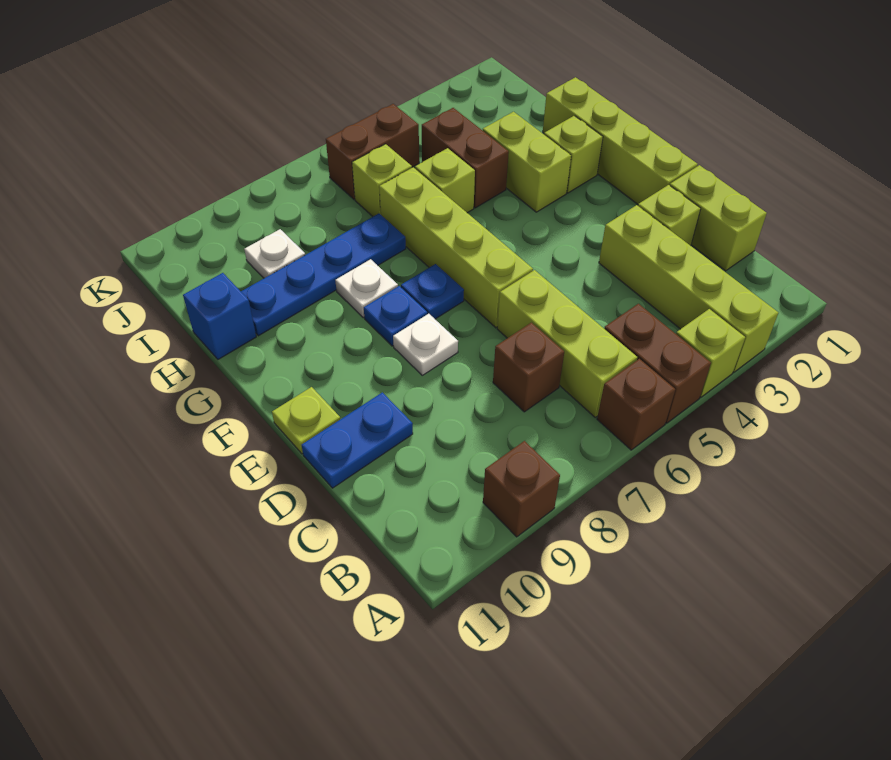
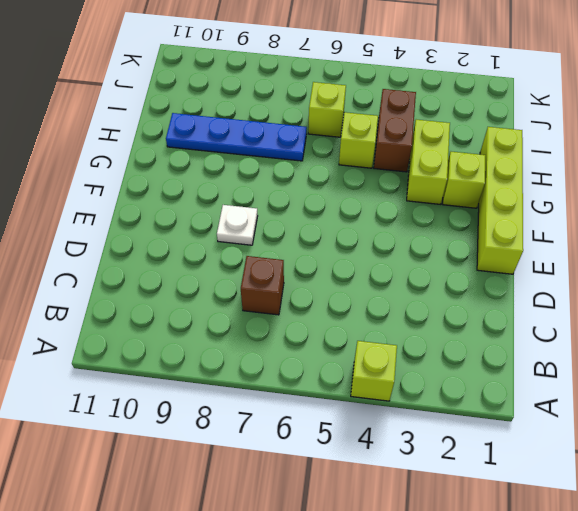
none -> lime 1x4 brick [599,205,778,372]
none -> brown 1x2 brick [604,304,711,423]
none -> brown 1x1 brick [597,359,675,450]

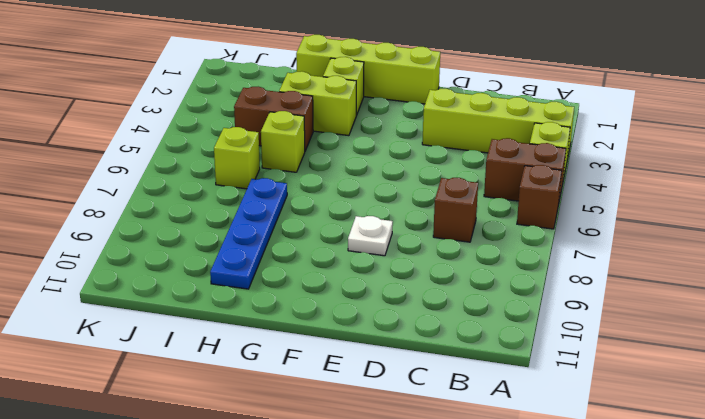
none -> brown 1x1 brick [483,441,560,537]
none -> lime 1x3 brick [497,270,637,417]
none -> lime 1x2 brick [670,165,767,271]

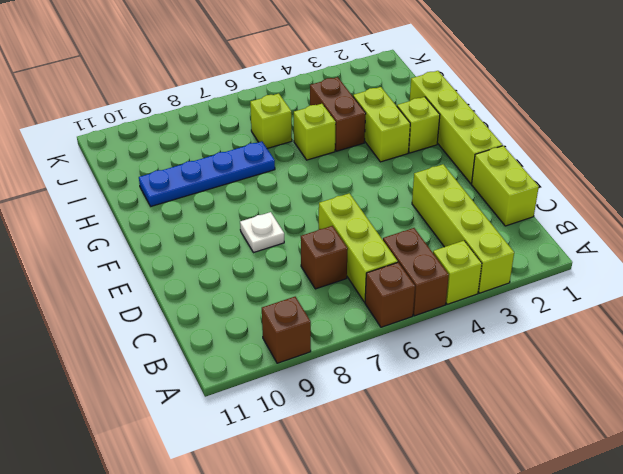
none -> lime 1x1 brick [638,185,701,246]
none -> blue 1x2 plate [302,392,413,488]
none -> lime 1x4 brick [379,167,533,328]

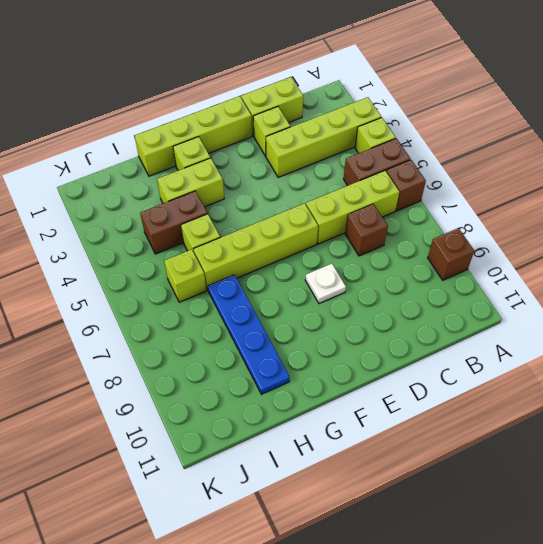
none -> blue 1x2 plate [302,392,413,488]
none -> lime 1x1 plate [272,387,340,454]
none -> blue 1x1 plate [401,264,464,319]

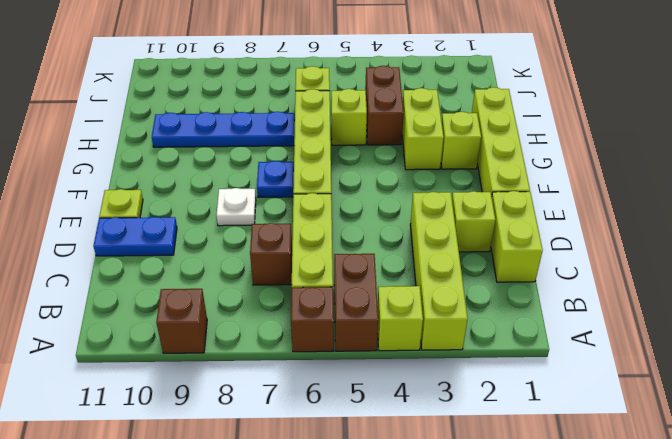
none -> blue 1x1 plate [364,286,427,346]
none -> white 1x1 plate [335,259,398,318]
none -> blue 1x1 brick [183,273,256,359]

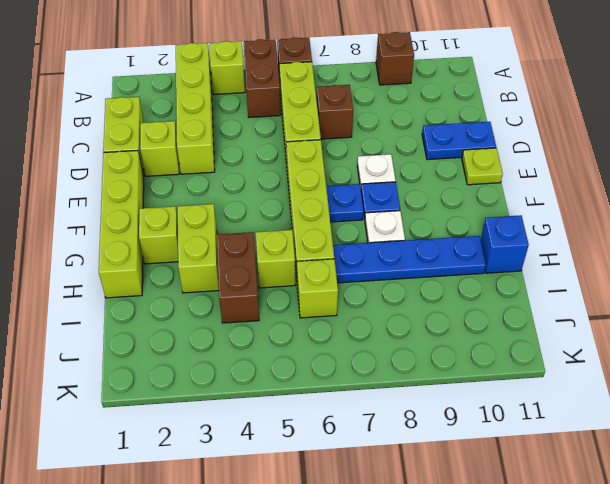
none -> white 1x1 plate [244,229,305,278]
none -> brown 1x2 brick [326,104,419,199]

